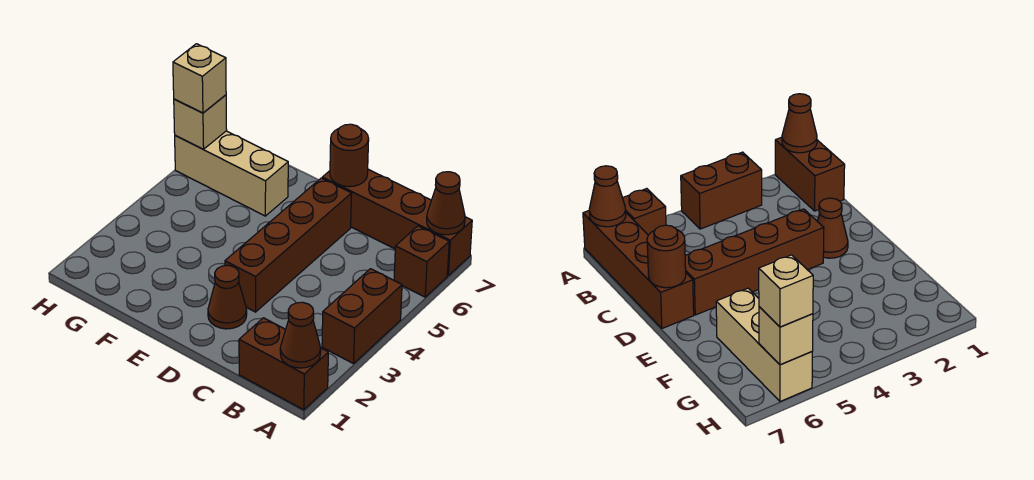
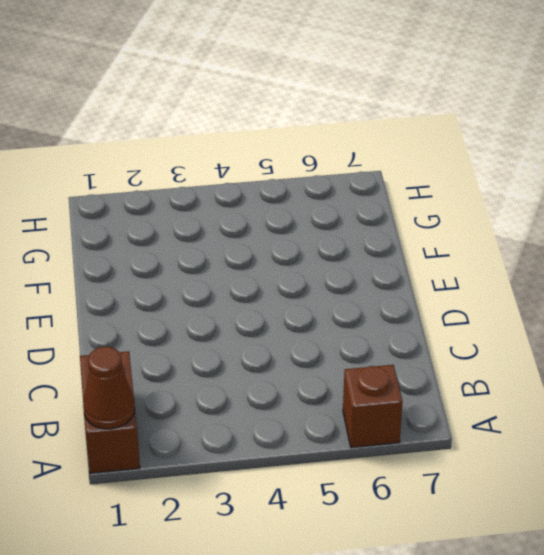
none -> brown 1x2 brick [322,269,402,364]
none -> brown 1x4 brick [322,169,472,275]
none -> brown 1x1 cone [208,265,247,329]

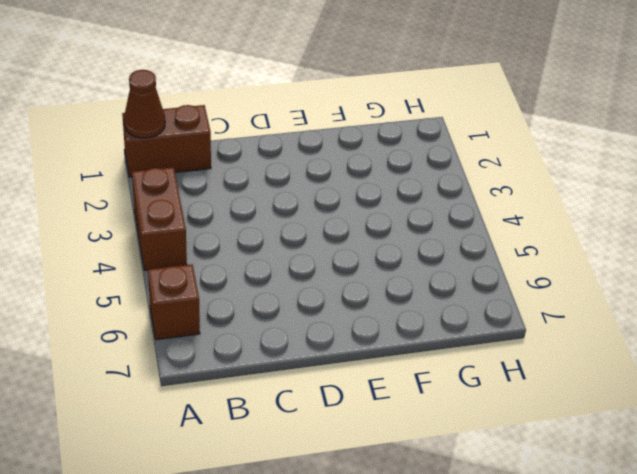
none -> brown 1x4 brick [322,169,472,275]
none -> brown 1x1 cone [208,265,247,329]
none -> brown 1x4 brick [225,178,352,312]

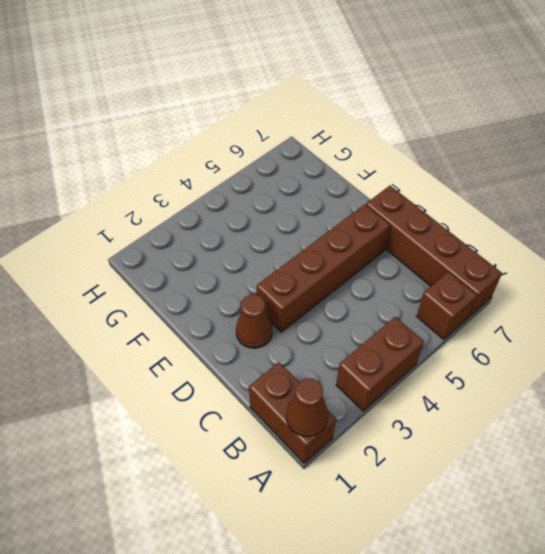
none -> tan 1x3 brick [175,131,288,216]
none -> brown 1x1 cone [427,172,465,235]
none -> brown 1x1 round brick [330,124,369,187]

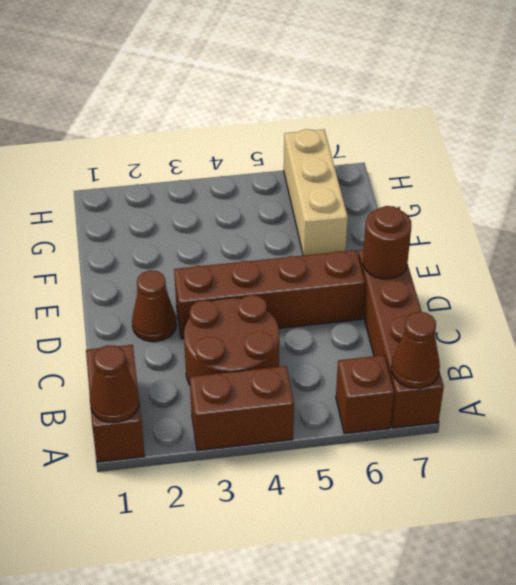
brown 2x2 round brick [184,295,279,385] -> none
none -> tan 1x1 brick [174,95,227,149]
none -> tan 1x1 brick [173,44,226,113]

